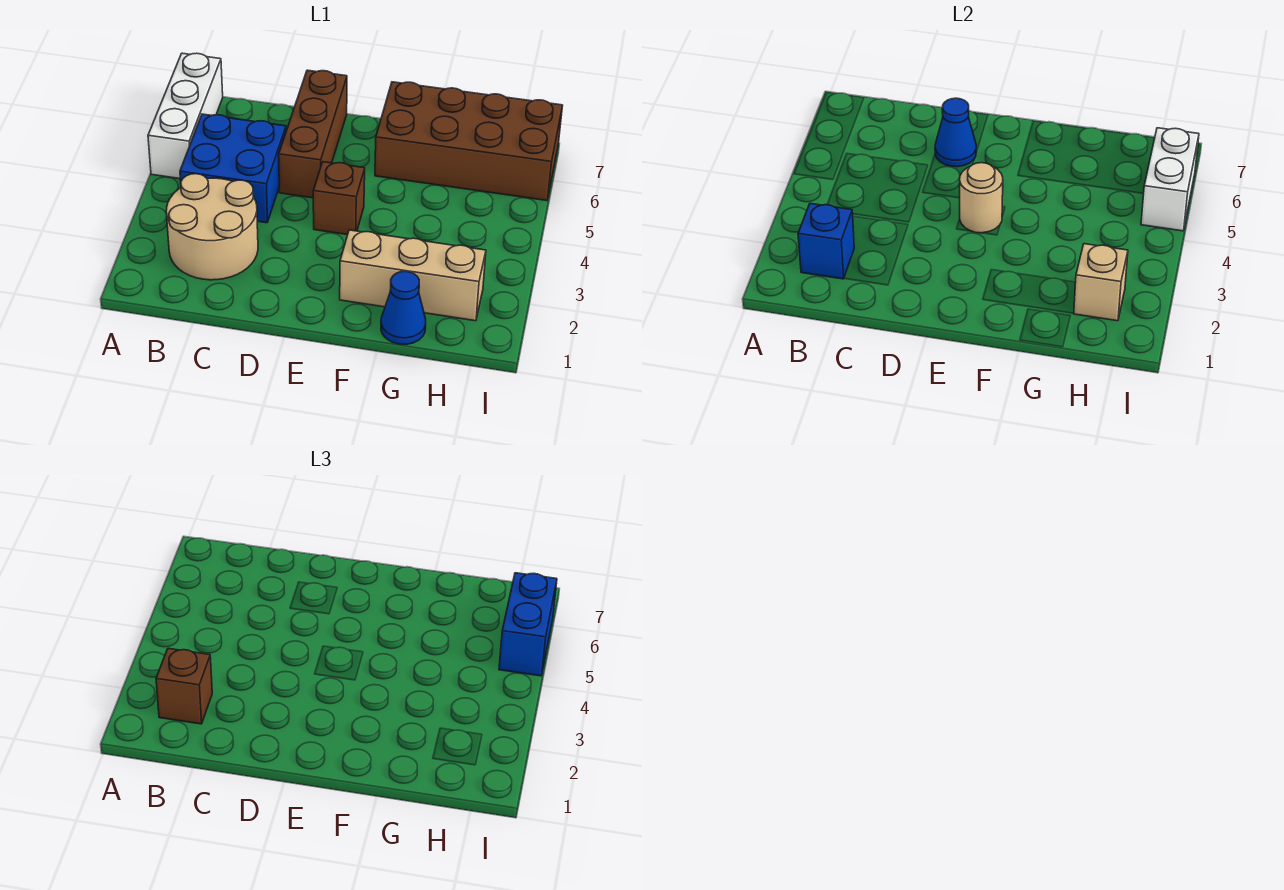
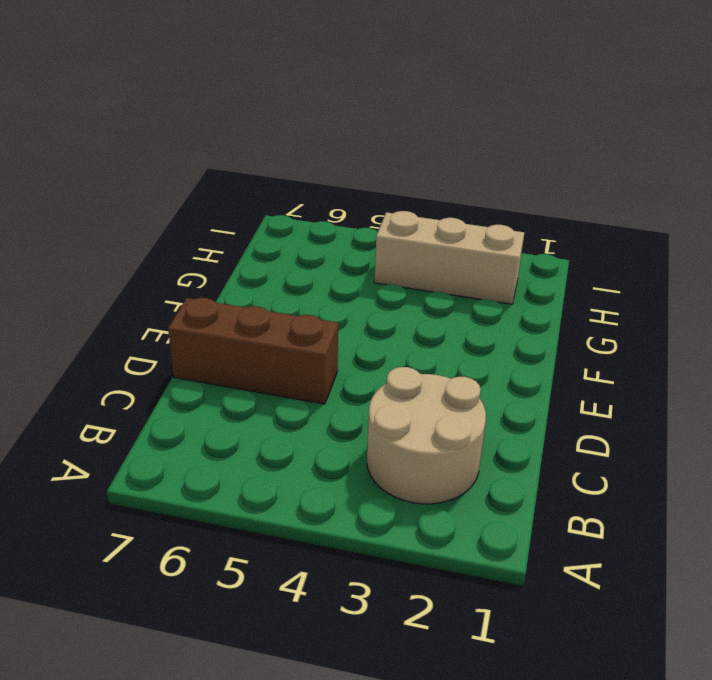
tan 1x3 brick [374,211,524,304] -> tan 1x3 brick turned to [340,230,486,321]
none -> white 1x3 brick [148,53,223,179]
none -> blue 2x2 brick [180,114,286,223]
none -> brown 1x1 brick [313,162,365,235]

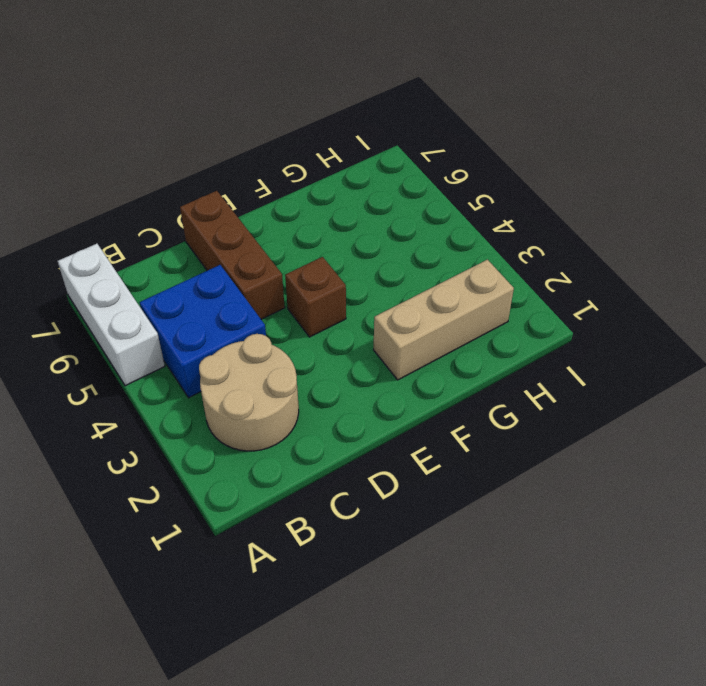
none -> brown 2x4 brick [375,82,563,201]
none -> blue 1x1 cone [381,271,426,344]
none -> blue 1x1 brick [798,203,854,279]

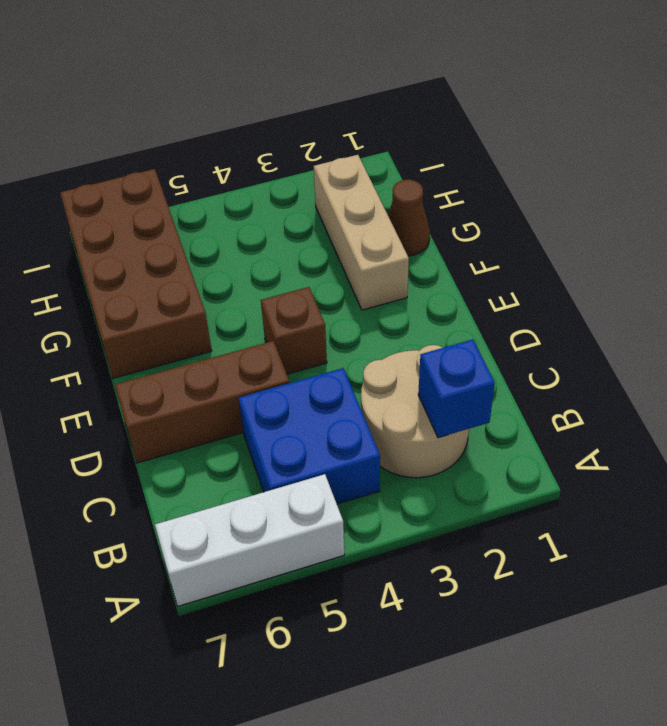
brown 1x1 cone [388,180,430,256] -> blue 1x1 cone [381,271,426,344]
none -> blue 1x1 cone [935,98,976,167]
none -> tan 1x1 round brick [960,163,1003,233]
none -> tan 1x1 brick [1074,244,1128,321]

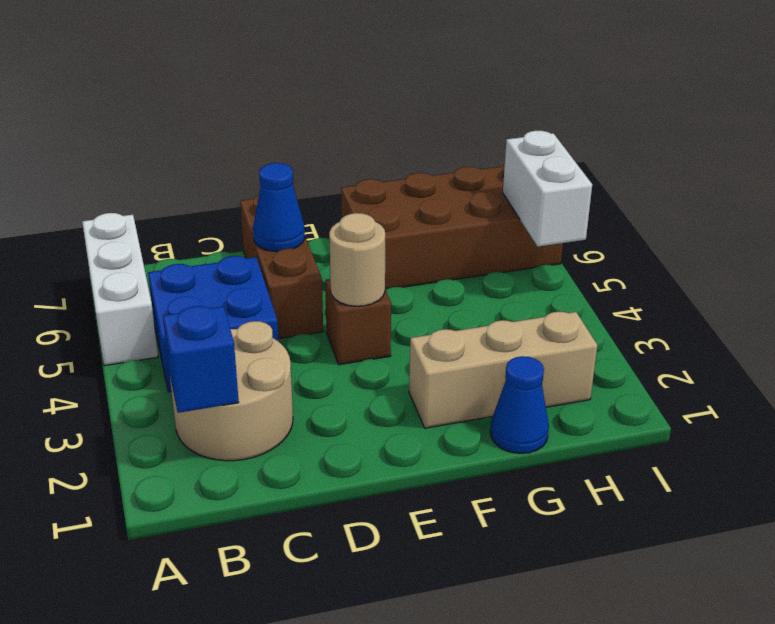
none -> tan 1x1 brick [1074,244,1128,321]
none -> brown 1x1 brick [156,648,212,724]
none -> blue 1x2 brick [499,573,557,676]

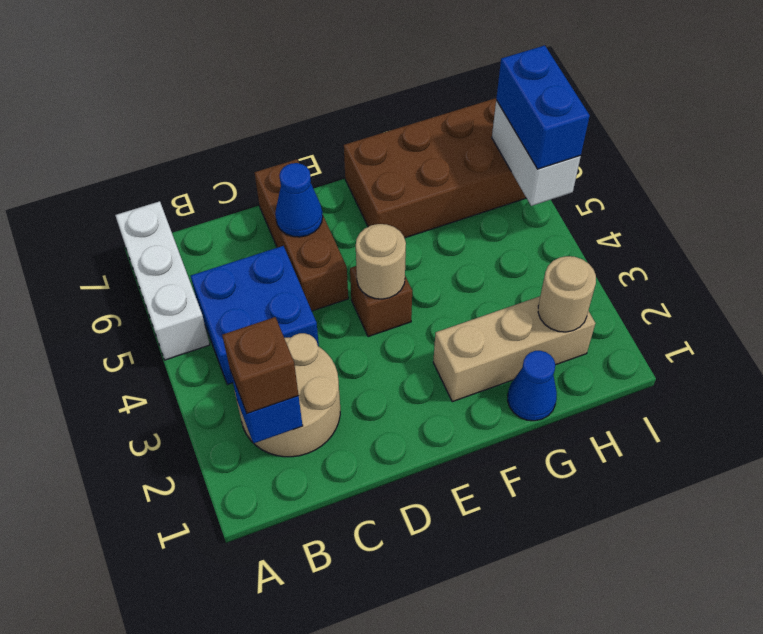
tan 1x1 round brick [538,256,596,332] -> tan 1x1 brick [1074,244,1128,321]

